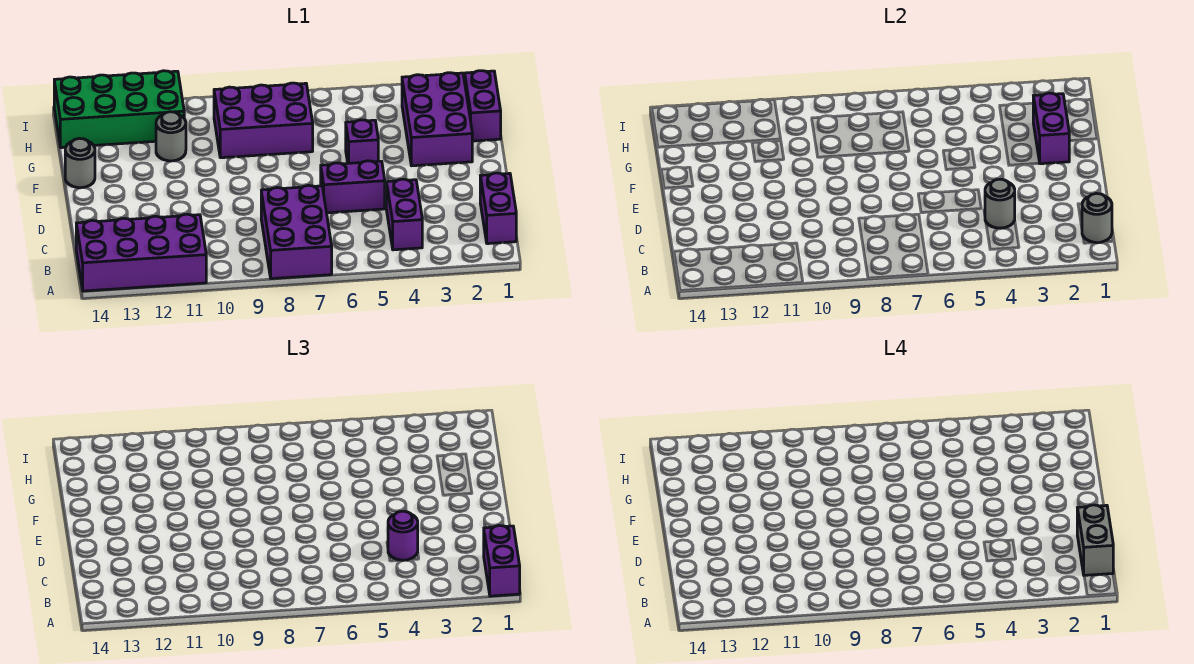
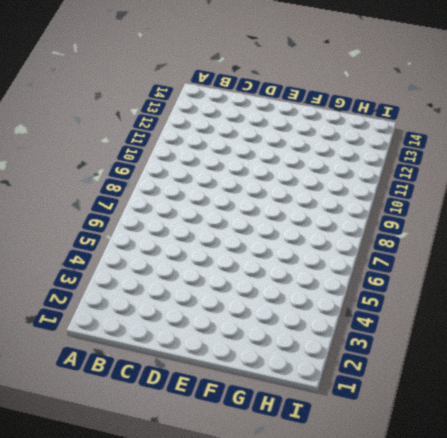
none -> purple 2x3 brick [261,185,332,279]
none -> purple 2x4 brick [76,214,206,291]
none -> purple 1x2 brick [480,173,516,244]

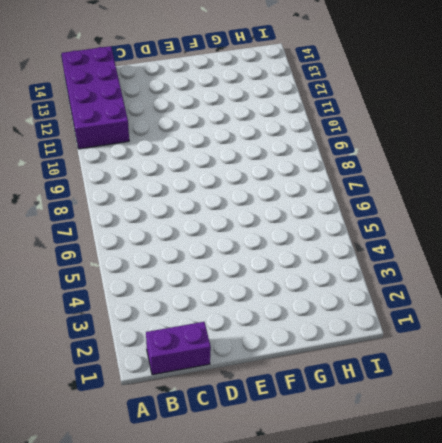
none -> purple 2x3 brick [261,185,332,279]
none -> purple 1x2 brick [386,179,422,250]
none -> purple 1x2 brick [321,161,385,213]

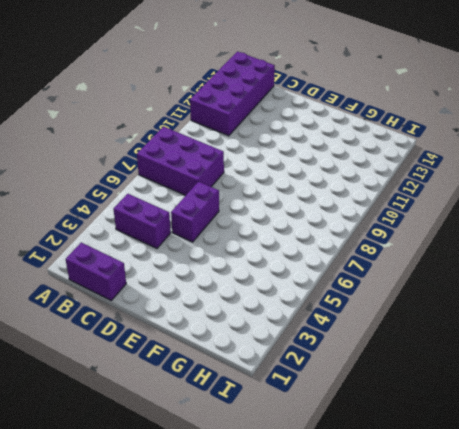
none -> purple 2x3 brick [402,73,472,166]
none -> purple 1x1 brick [346,120,378,163]
none -> grey 1x1 round brick [65,138,95,188]

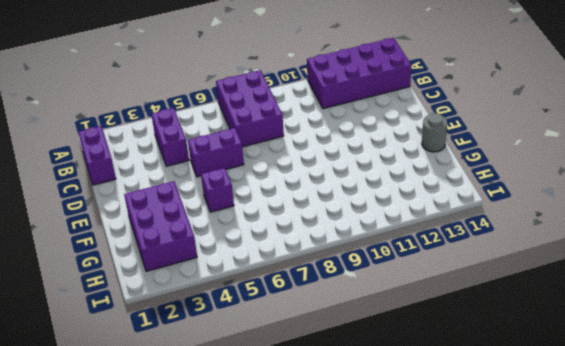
none -> purple 1x2 brick [465,71,501,141]
none -> purple 2x3 brick [214,83,313,158]
none -> grey 1x1 round brick [156,112,186,161]

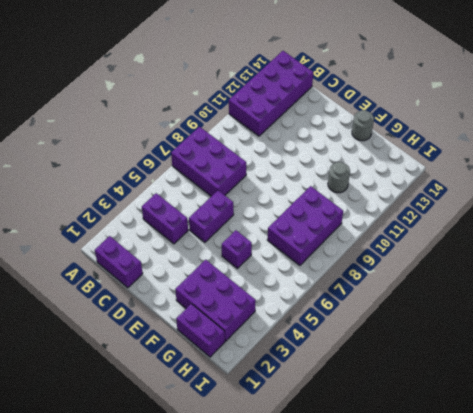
none -> green 2x4 brick [54,71,184,148]
none -> grey 1x1 round brick [1082,193,1112,243]
none -> grey 1x1 round brick [985,179,1015,228]

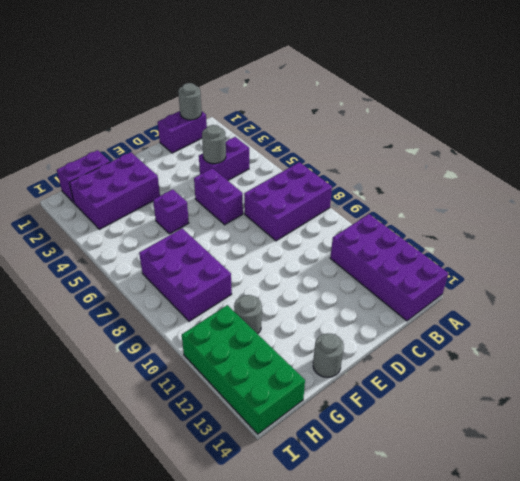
none -> purple 1x2 brick [1033,93,1069,164]
none -> purple 1x2 brick [484,525,520,596]
none -> purple 1x1 round brick [388,511,418,560]

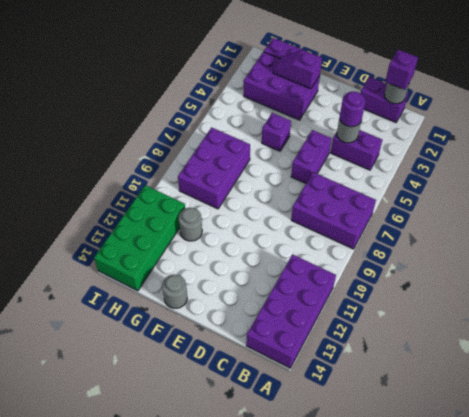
purple 1x1 brick [385,50,418,90] -> purple 1x2 brick [484,525,520,596]
purple 1x2 slope [273,50,322,89] -> purple 1x2 brick [1033,93,1069,164]
none -> grey 1x2 brick [1077,505,1113,575]

